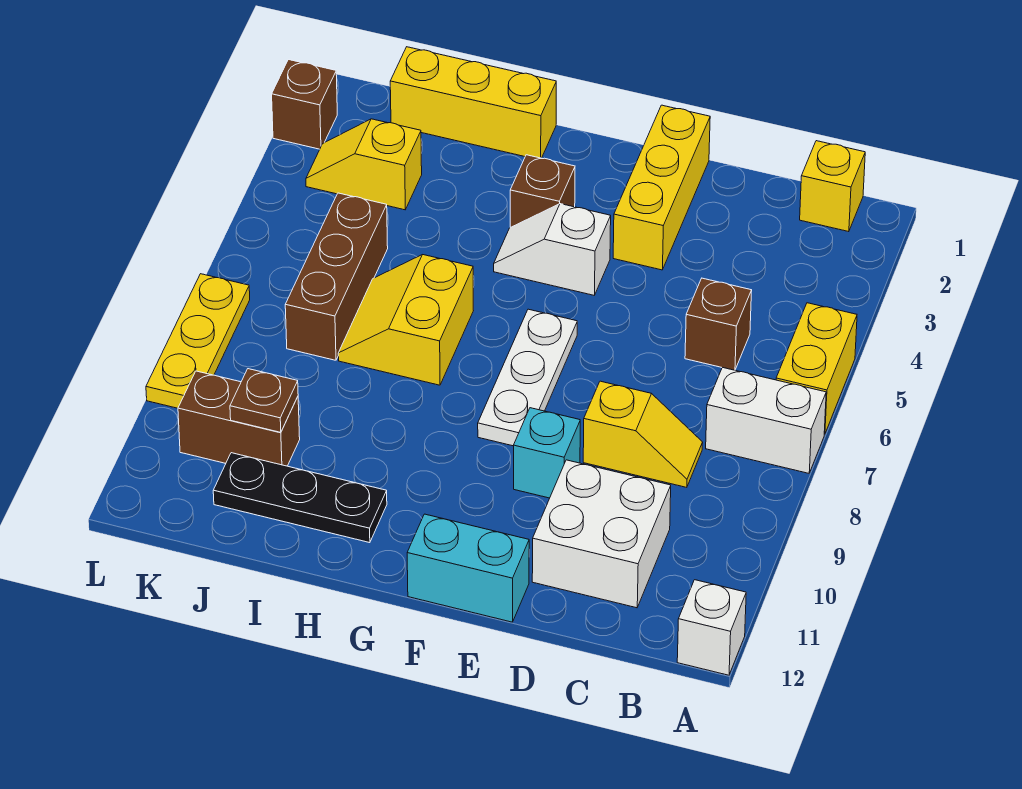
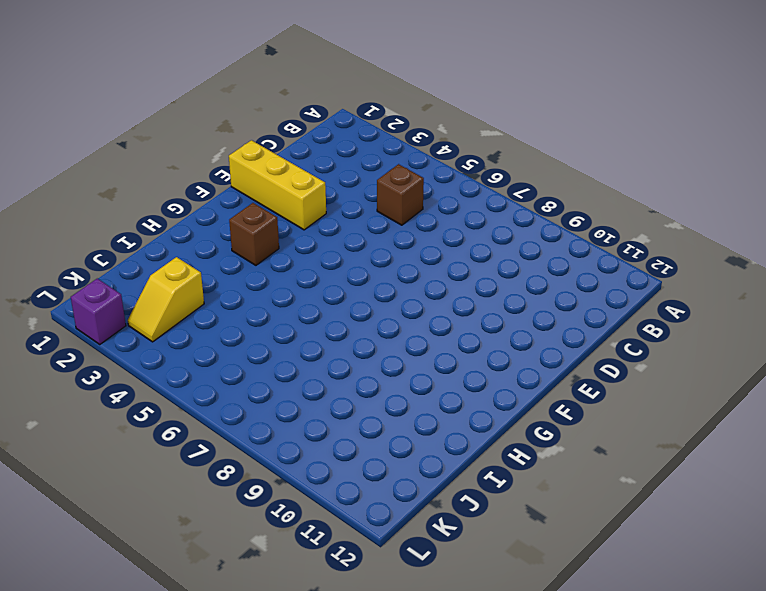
purple 1x1 brick [71,279,126,344] -> brown 1x1 brick [272,60,337,149]
none -> yellow 1x2 brick [776,303,857,434]
none -> white 1x2 brick [706,368,826,473]
none -> white 1x1 brick [677,580,746,675]

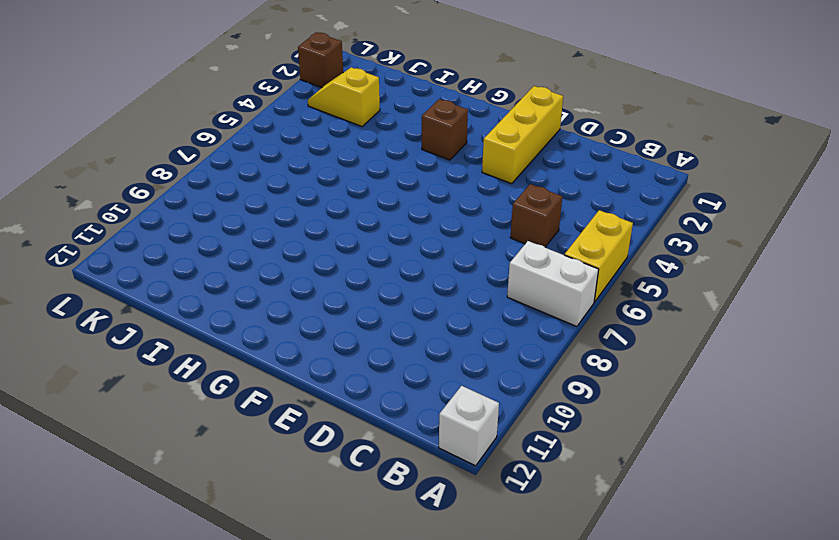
none -> yellow 1x1 brick [800,141,865,232]
none -> yellow 1x2 slope [583,381,703,487]
none -> white 2x2 brick [532,460,671,608]

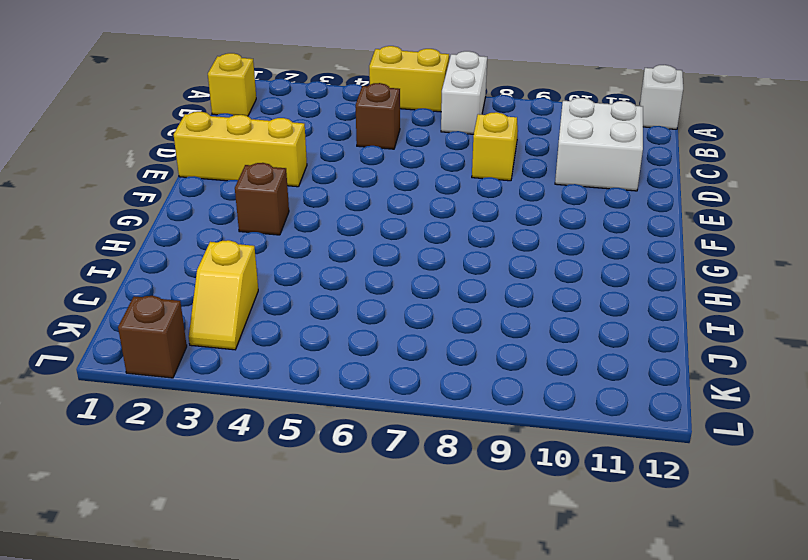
none -> cyan 1x1 brick [514,408,580,498]
none -> cyan 1x2 brick [407,514,529,622]
none -> white 1x2 slope [494,204,611,295]

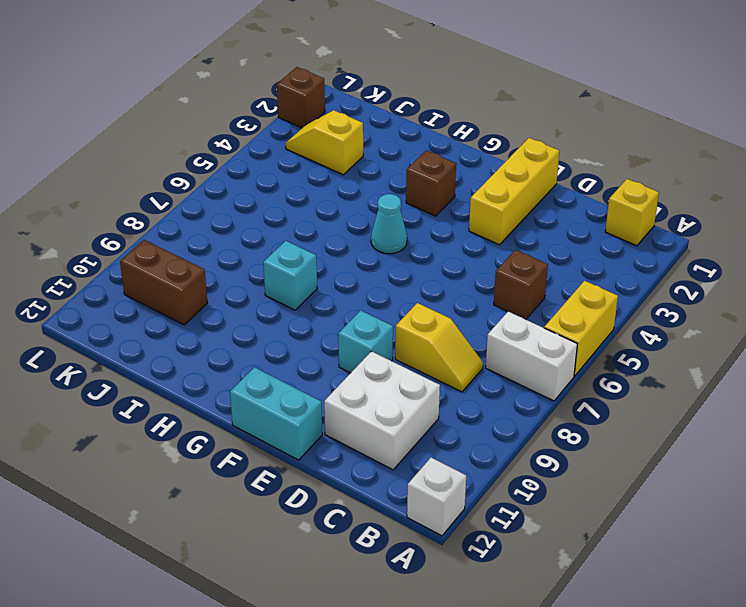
cyan 1x1 cone [371,194,407,254] -> none
cyan 1x1 brick [263,241,317,310] -> none
none -> white 1x2 slope [494,204,611,295]
none -> white 1x3 plate [478,309,577,446]
none -> yellow 1x3 brick [390,47,556,158]

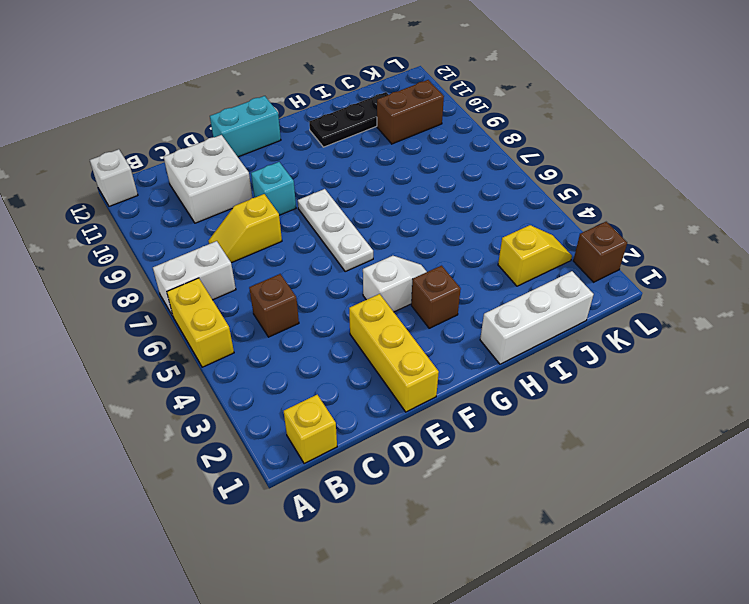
white 1x3 brick [480,271,594,364] -> yellow 1x3 brick [390,47,556,158]
none -> yellow 2x2 slope [338,255,473,385]
none -> brown 1x3 brick [285,193,388,360]
none -> yellow 1x3 plate [146,274,250,408]

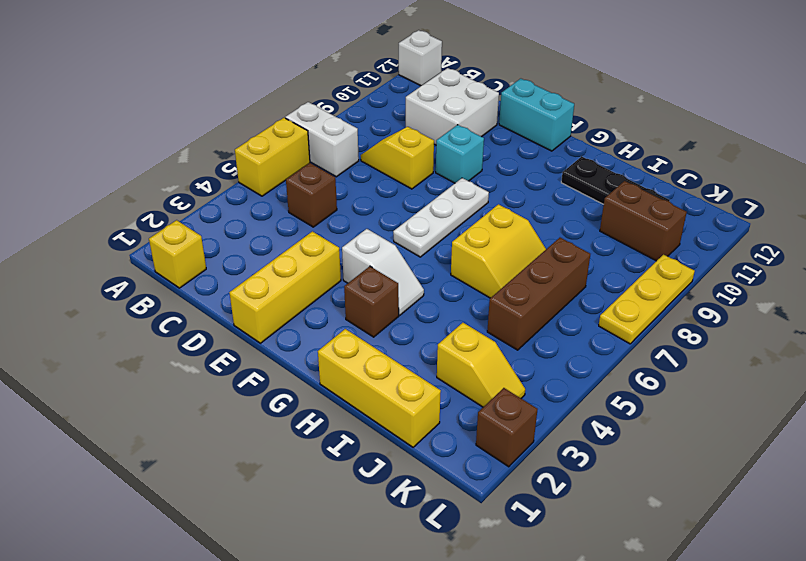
none -> brown 1x1 plate [230,369,298,432]

